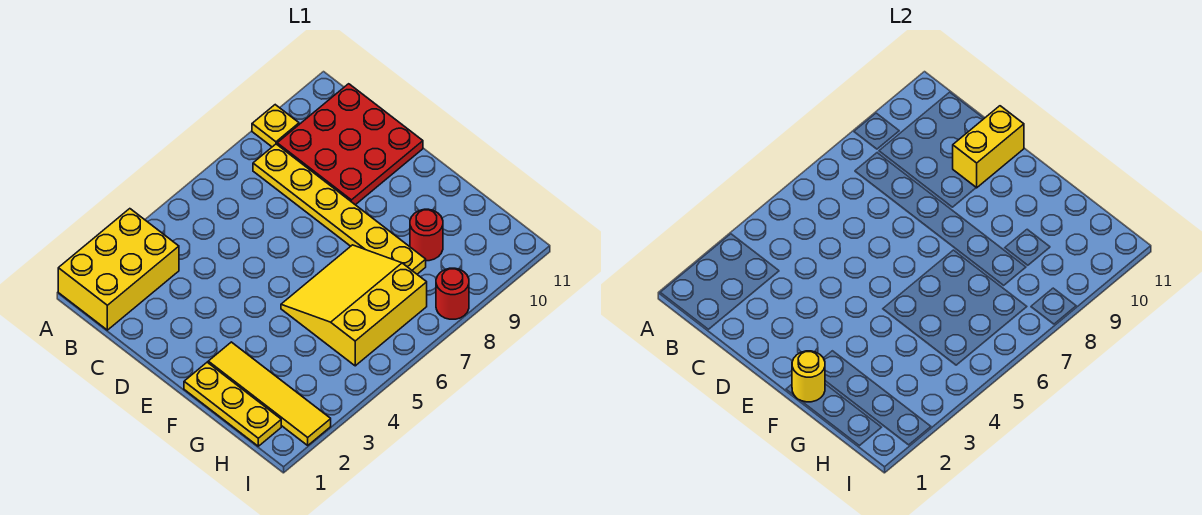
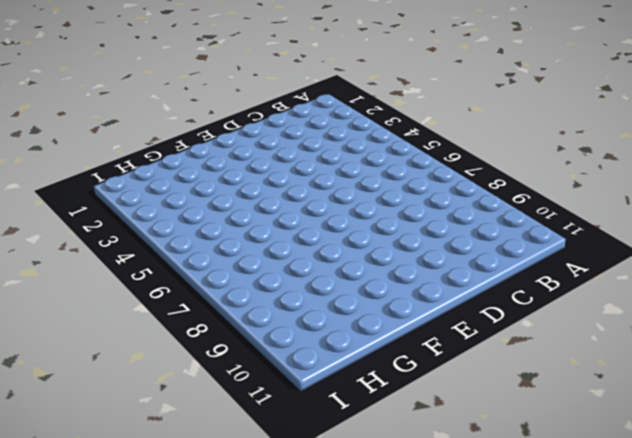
none -> yellow 2x3 brick [58,209,179,330]
none -> yellow 1x1 plate [252,105,299,147]

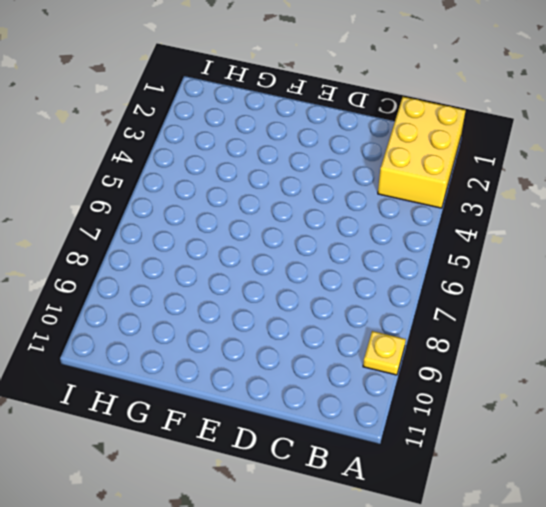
none -> yellow 1x6 plate [253,144,426,274]
none -> red 3x3 plate [277,84,423,205]

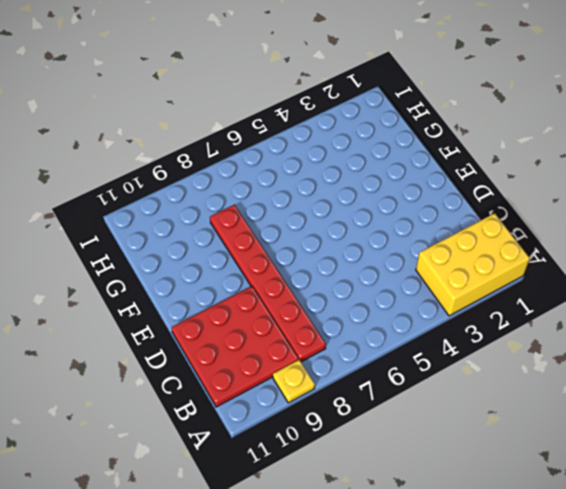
red 1x6 plate [210,205,326,362] -> yellow 1x6 plate [253,144,426,274]
none -> yellow 1x3 plate [184,362,281,446]
none -> yellow 1x4 tile [208,342,331,445]

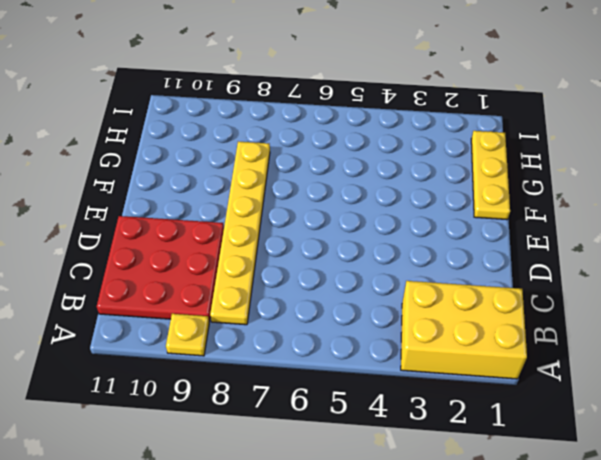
none -> yellow 1x4 tile [208,342,331,445]
none -> yellow 3x3 slope [281,245,427,366]

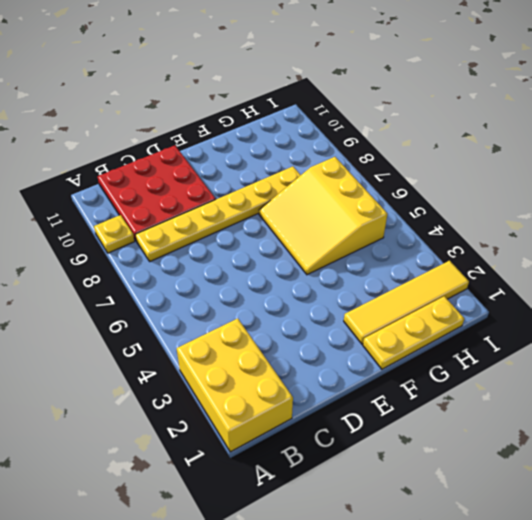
none -> red 1x1 round brick [410,209,443,261]
none -> red 1x1 round brick [436,268,469,319]

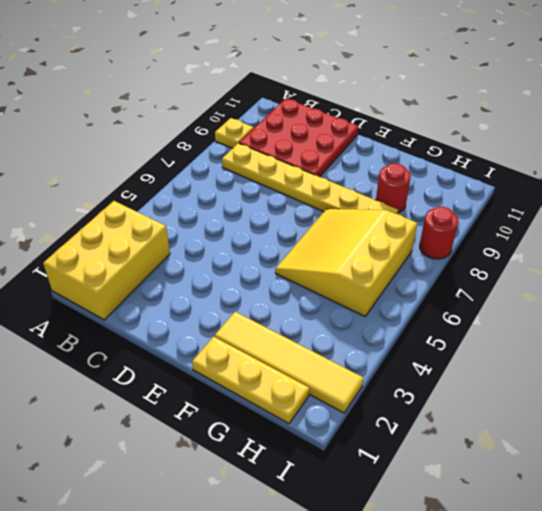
none -> yellow 1x2 brick [953,106,1024,188]
none -> yellow 1x1 round brick [792,351,825,402]

